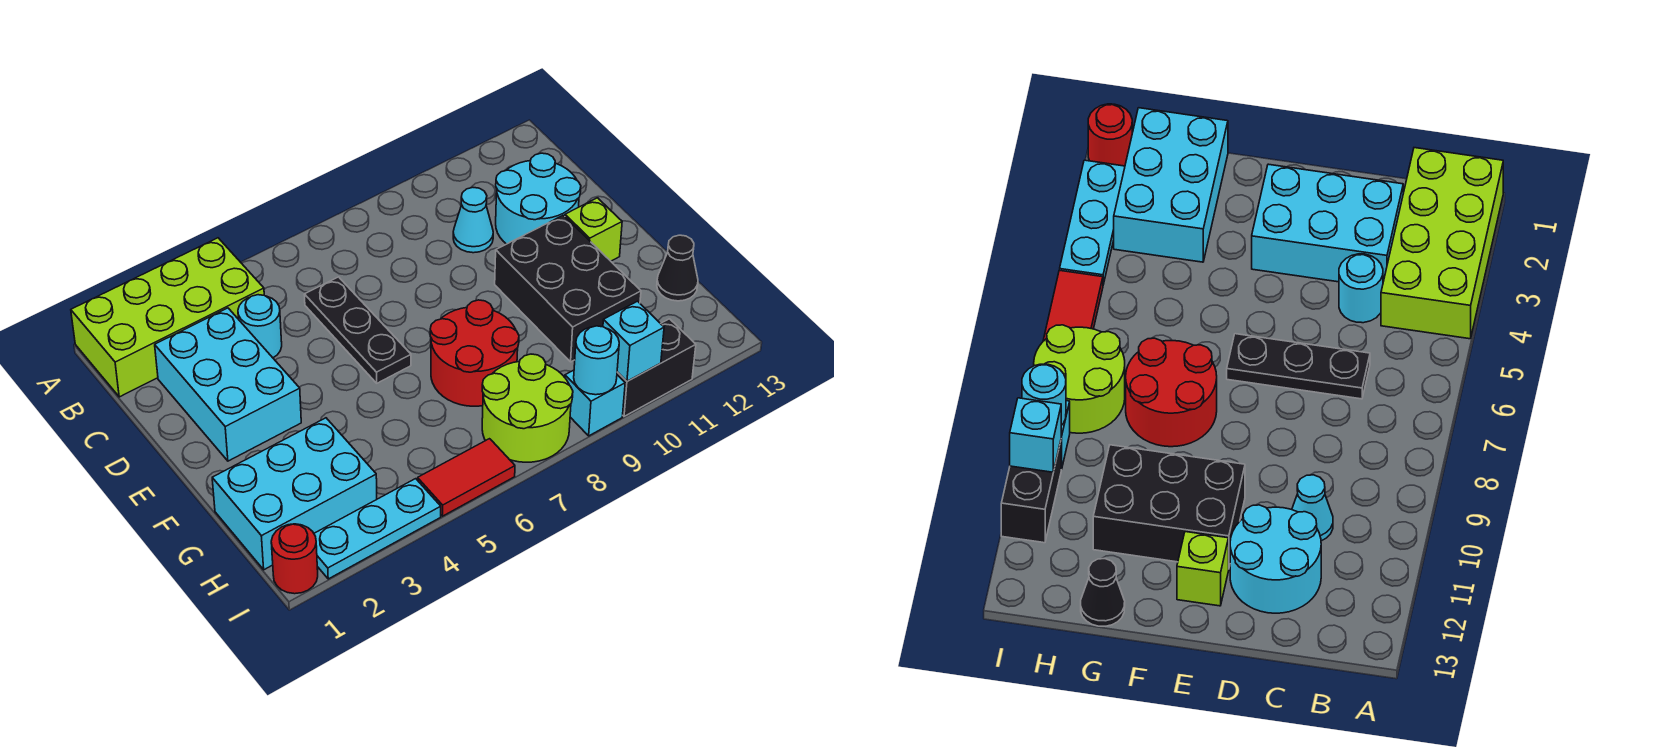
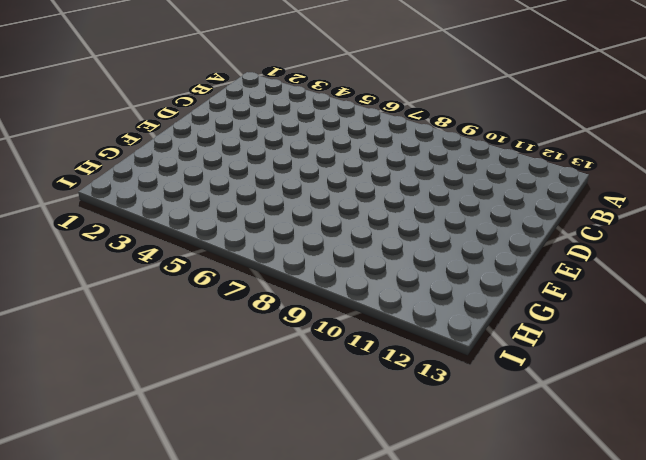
none -> lime 2x4 brick [71,238,264,397]
none -> cyan 2x3 brick [155,308,301,461]
none -> cyan 1x1 round brick [238,295,282,358]

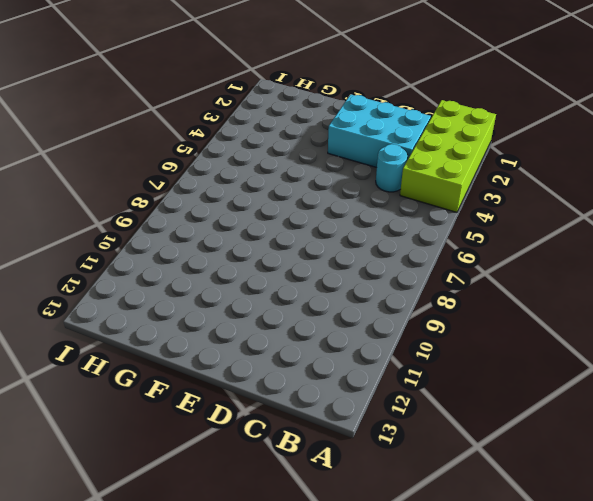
none -> black 1x3 plate [304,277,411,383]
none -> cyan 1x1 cone [453,188,493,253]
none -> cyan 2x2 round brick [496,153,581,244]

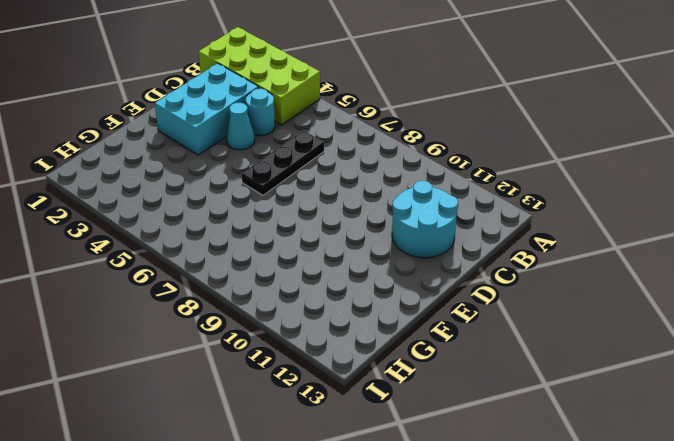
cyan 1x1 cone [226,103,254,150] -> cyan 1x1 cone moved to [453,188,493,253]
none -> black 2x3 brick [495,215,641,362]
none -> lime 1x1 brick [565,198,622,261]
none -> red 2x2 round brick [430,300,519,406]

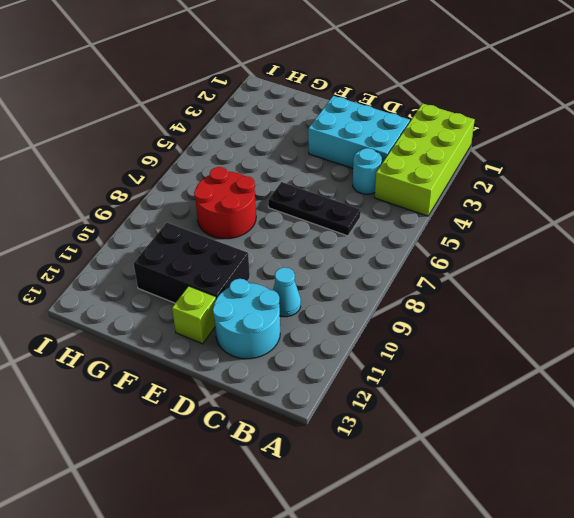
none -> cyan 2x3 brick [212,418,377,570]
none -> black 1x1 cone [657,235,698,301]
none -> lime 2x2 round brick [482,354,573,462]

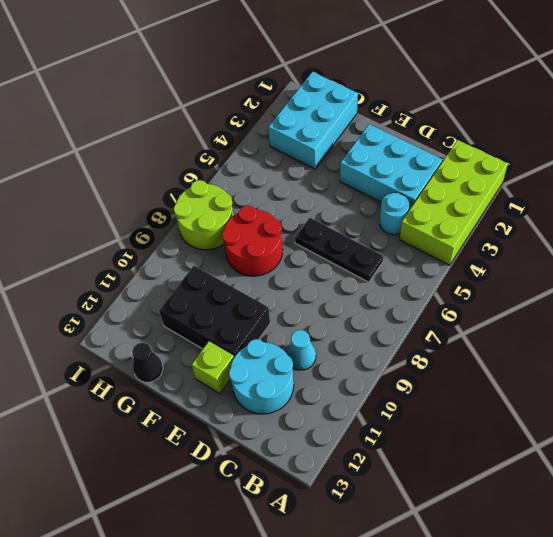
none -> red 1x1 round brick [271,524,318,594]
none -> cyan 1x3 plate [314,479,441,579]
none -> red 1x2 tile [418,439,515,516]

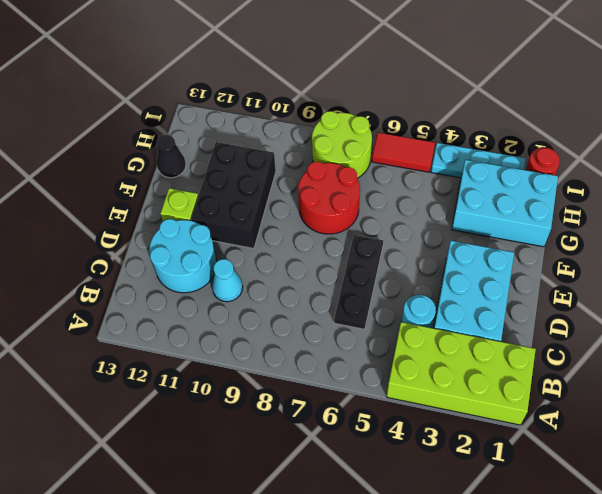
none -> cyan 1x1 brick [565,370,625,436]
none -> black 1x2 brick [617,319,696,416]
none -> cyan 1x1 round brick [574,326,619,395]

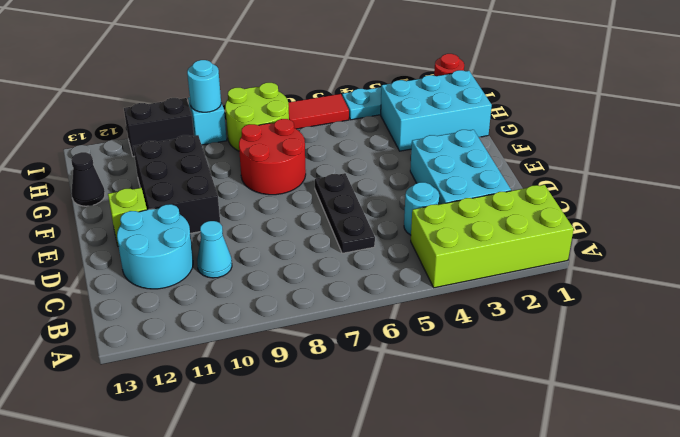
none -> cyan 1x1 brick [603,301,664,381]

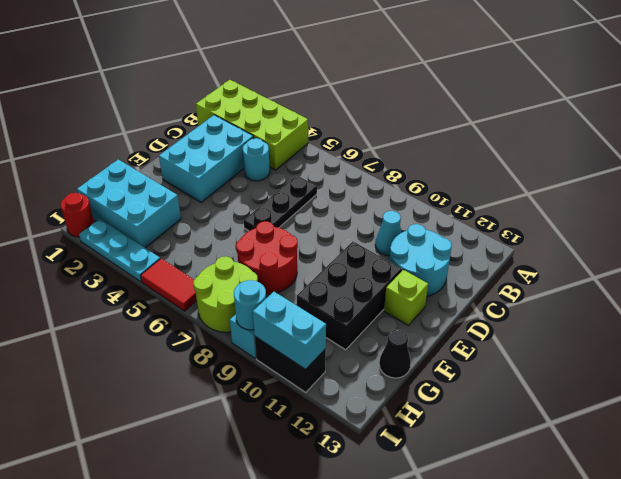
cyan 1x2 brick [253,292,326,369] -> cyan 1x1 brick [603,301,664,381]

